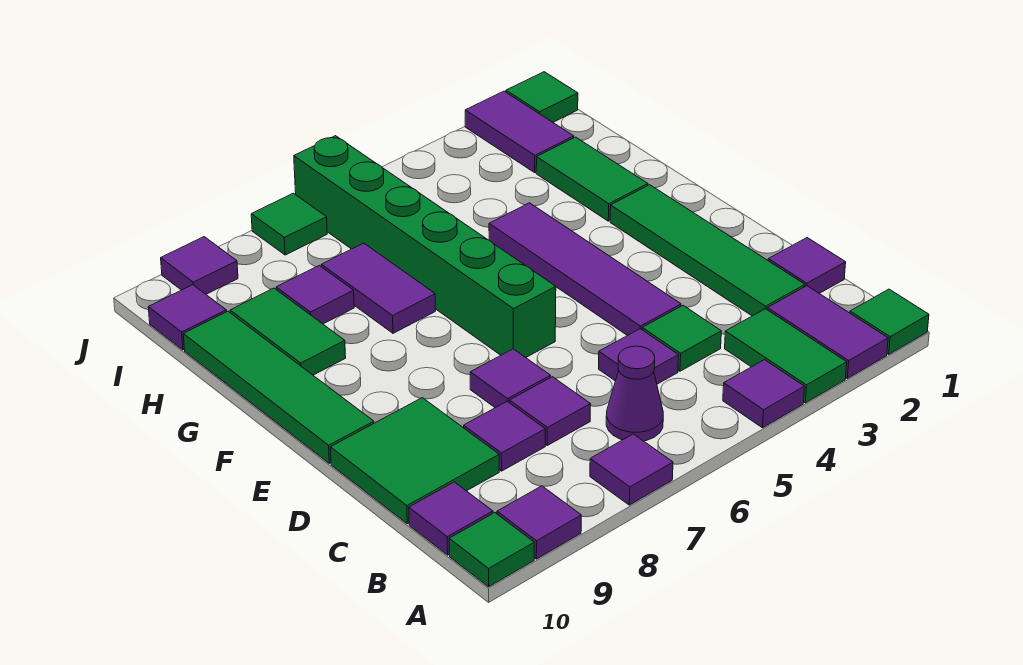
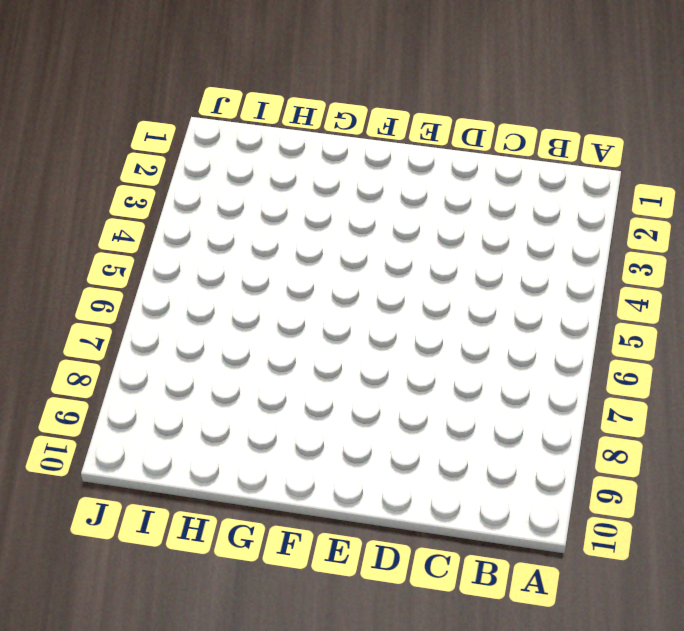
none -> green 1x1 tile [850,289,929,354]
none -> purple 1x2 tile [767,286,888,378]
none -> green 1x2 tile [725,309,847,403]

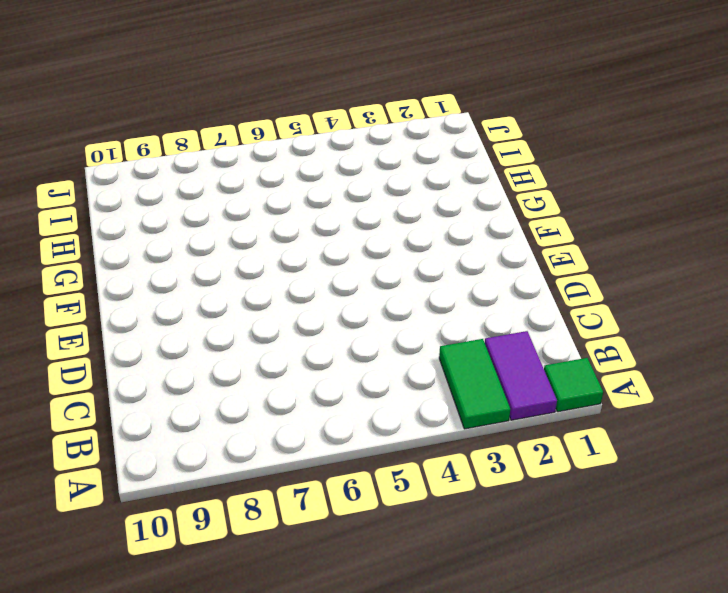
none -> purple 1x1 tile [723,360,804,428]
none -> purple 1x1 tile [590,434,673,505]
none -> purple 1x1 tile [497,486,581,559]

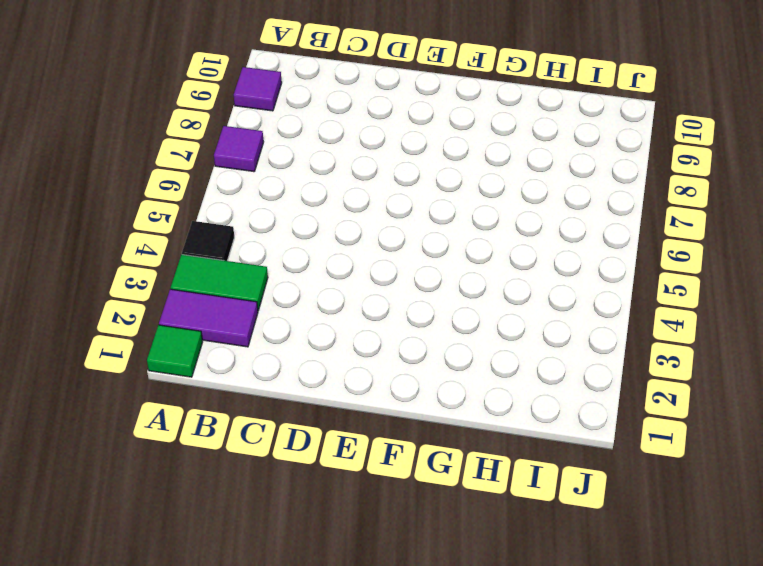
black 1x1 tile [182,221,234,261] -> purple 1x1 tile [723,360,804,428]
none -> green 1x1 tile [449,512,534,587]
none -> purple 1x1 cone [606,346,663,441]
none -> purple 1x1 tile [409,482,493,555]

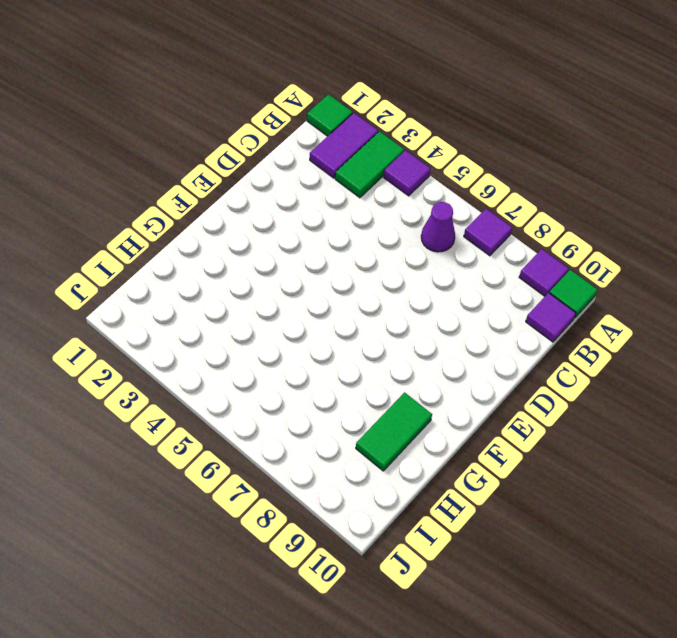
none -> purple 1x1 tile [768,238,846,293]
none -> green 1x4 tile [610,185,805,316]
none -> green 1x1 tile [642,305,721,371]

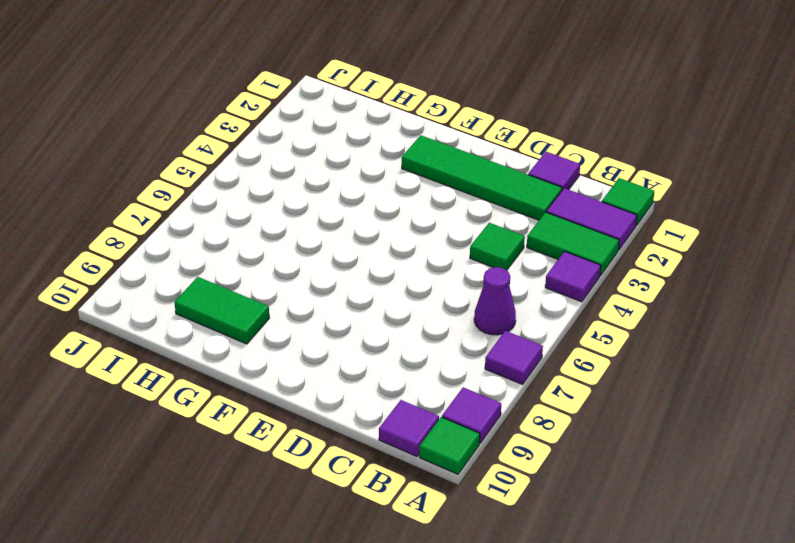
none -> purple 1x1 tile [599,329,679,384]
none -> purple 1x1 tile [509,377,591,445]
none -> purple 1x1 tile [464,401,545,471]

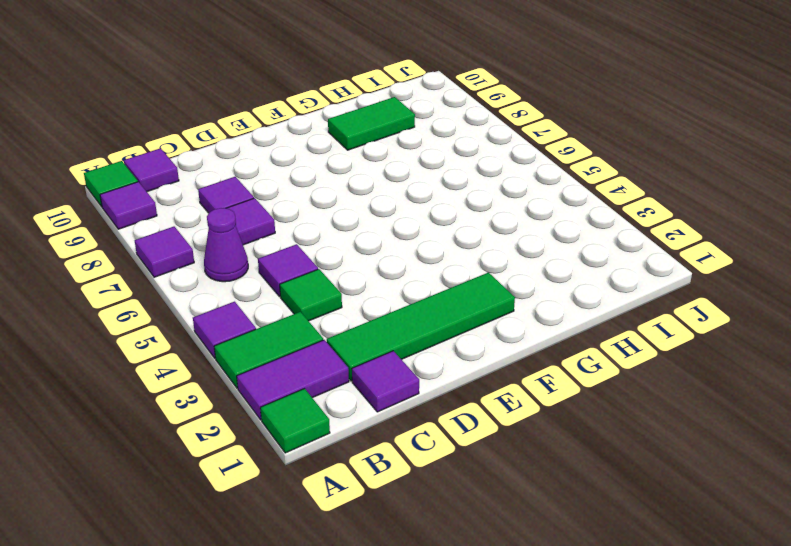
none -> green 2x2 tile [331,398,499,524]
none -> purple 1x4 tile [489,203,681,336]
none -> purple 1x1 tile [470,349,551,408]

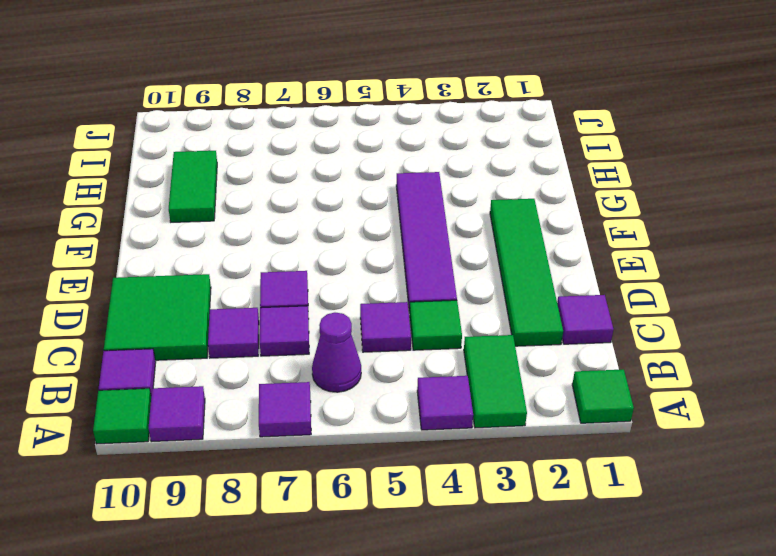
none -> purple 1x2 tile [767,286,888,378]
none -> green 1x6 brick [294,136,556,358]
none -> green 1x4 tile [183,311,374,463]

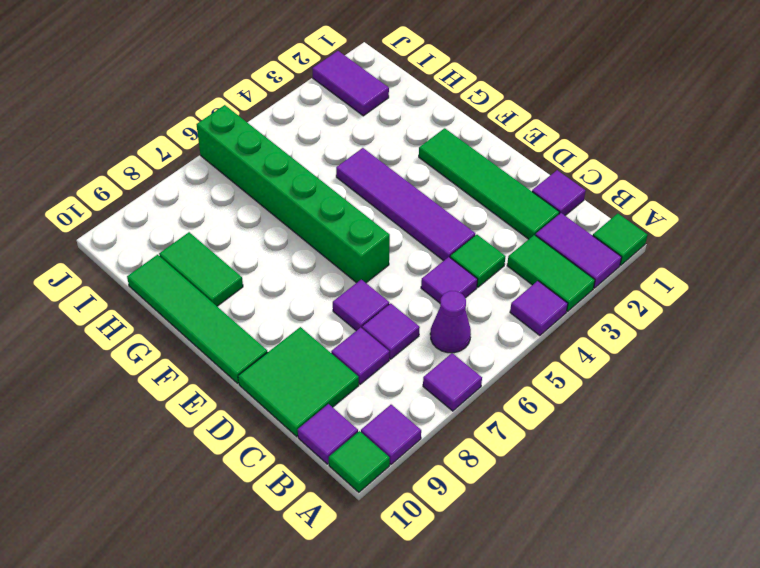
none -> green 1x2 tile [536,137,648,221]
none -> purple 1x2 tile [321,243,435,333]
none -> purple 1x1 tile [276,266,354,324]

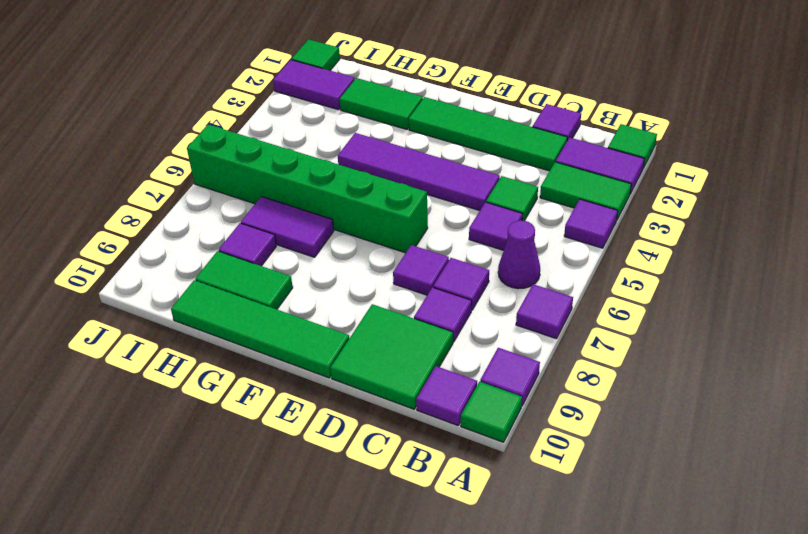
none -> purple 1x1 tile [148,285,226,350]
none -> green 1x1 tile [251,193,327,255]
none -> purple 1x1 tile [161,237,238,294]

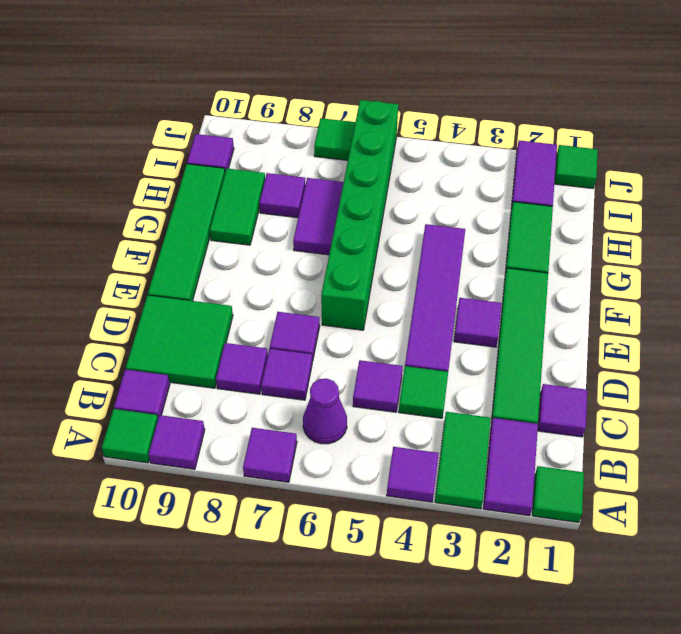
purple 1x1 tile [454,298,501,347] -> purple 1x1 tile moved to [161,237,238,294]

